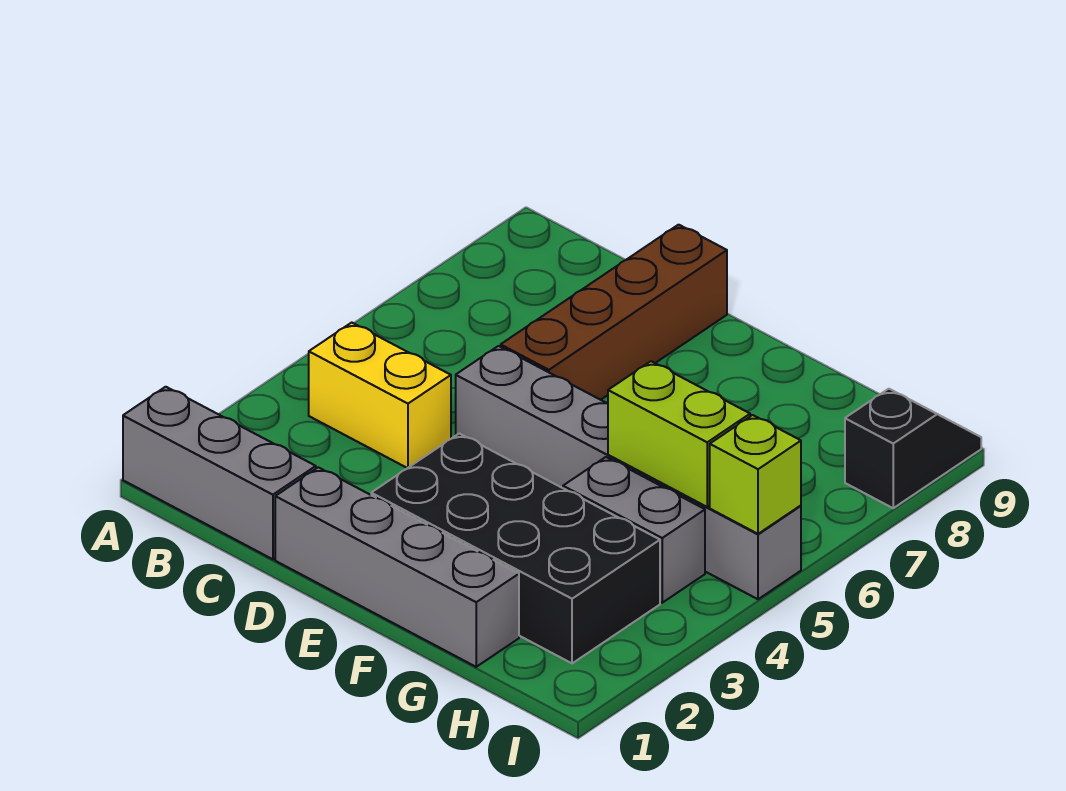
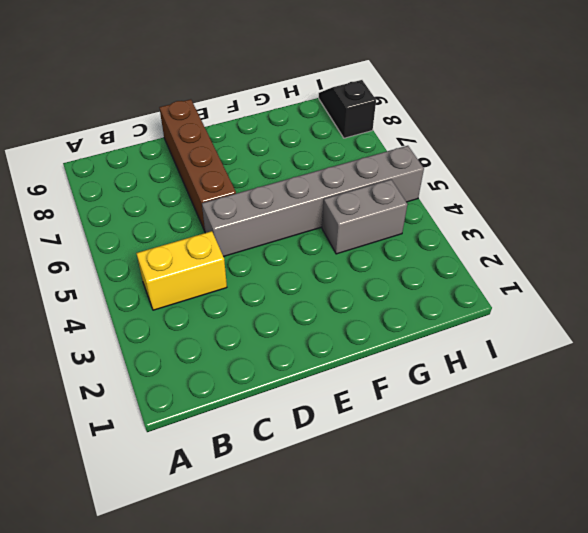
none -> grey 1x3 brick [123,387,316,559]
none -> grey 1x4 brick [275,467,519,667]

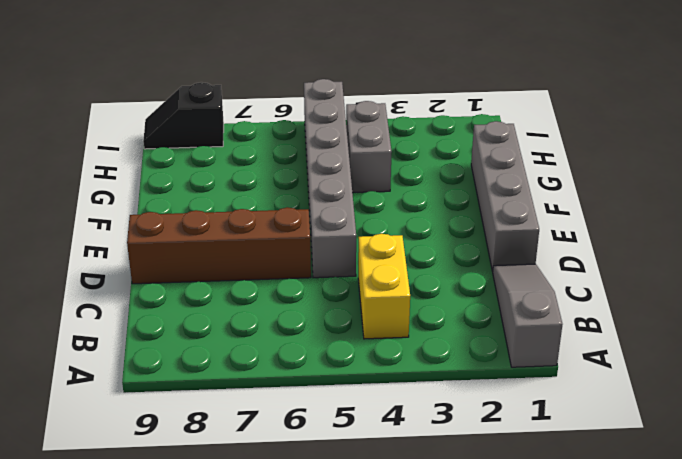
grey 1x3 slope [493,264,563,367] -> grey 1x3 brick [123,387,316,559]
none -> black 2x4 brick [371,434,660,663]
none -> lime 1x2 brick [608,361,750,507]

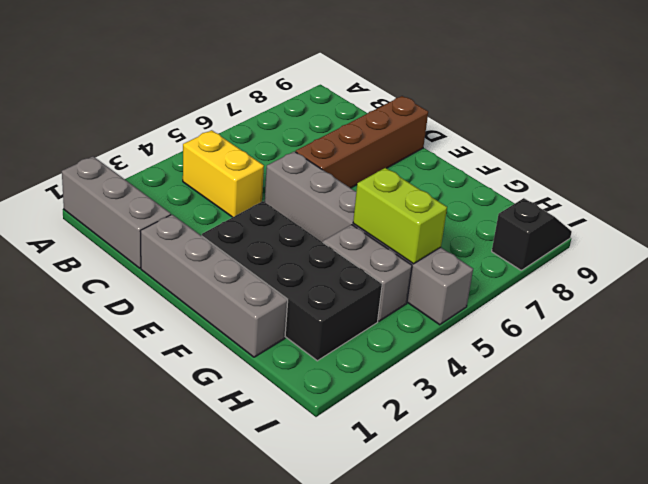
none -> lime 1x1 brick [710,415,801,534]

